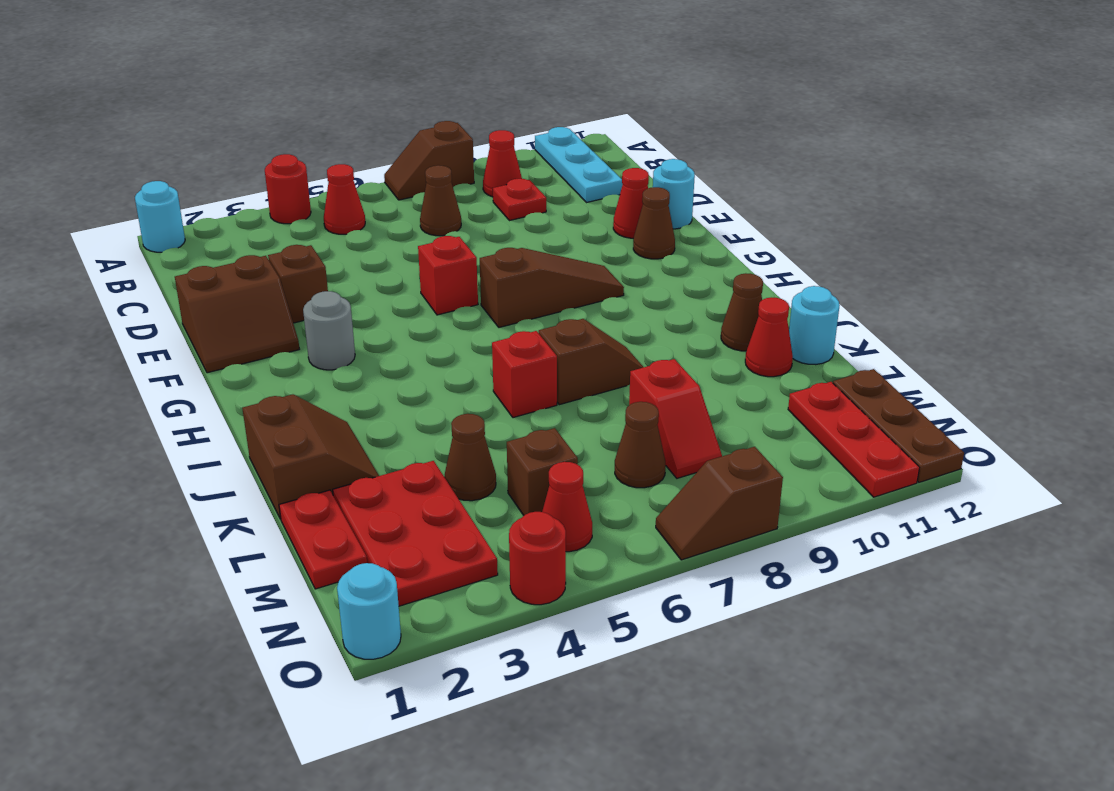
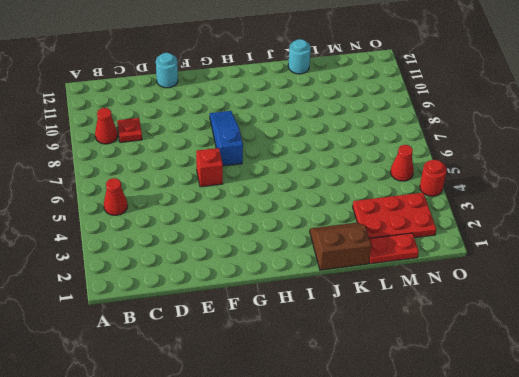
blue 1x3 slope [210,111,243,166] -> brown 1x3 slope [480,248,624,327]
none -> cyan 1x1 round brick [135,181,185,252]
none -> red 1x1 round brick [265,154,311,224]
none -> brown 1x2 slope [384,121,474,200]
none -> cyan 1x3 plate [535,127,622,203]

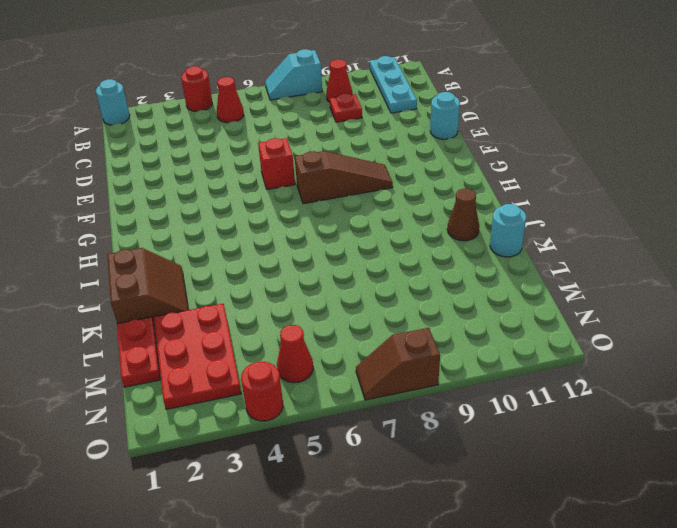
cyan 1x2 slope [265,49,322,100] -> brown 1x2 slope [384,121,474,200]
none -> brown 1x1 cone [420,165,461,236]
none -> brown 2x2 slope [175,255,299,373]
none -> brown 1x1 brick [268,245,328,323]
none -> red 1x1 cone [613,168,649,238]

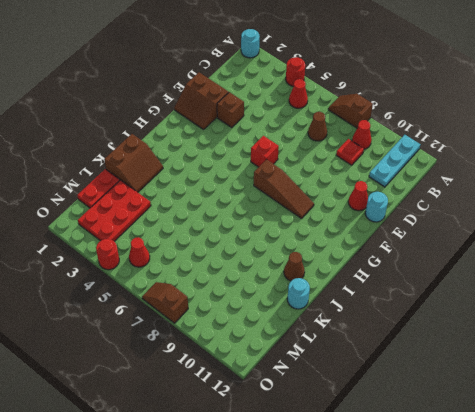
none -> brown 1x1 cone [633,187,675,259]
none -> grey 1x1 round brick [303,291,355,370]
none -> red 1x1 brick [492,331,557,418]
none -> brown 1x2 slope [539,319,643,405]

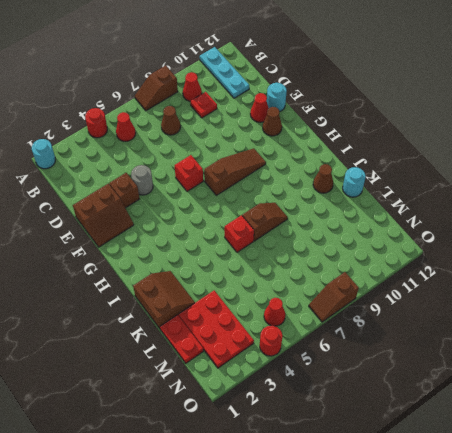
grey 1x1 round brick [131,165,153,195] -> grey 1x1 round brick moved to [303,291,355,370]
none -> red 1x1 cone [745,297,793,377]
none -> brown 1x1 cone [444,414,496,501]
none -> red 1x2 slope [629,359,722,478]
none -> brown 1x1 brick [507,428,578,515]

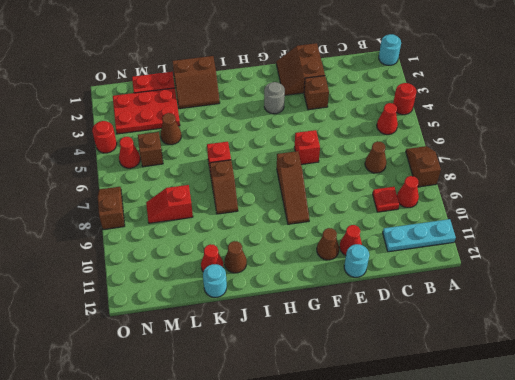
none -> brown 1x1 cone [615,402,666,488]
none -> red 1x3 plate [788,382,920,497]
none -> brown 1x3 plate [833,369,964,482]
none -> cyan 1x1 round brick [337,563,401,659]

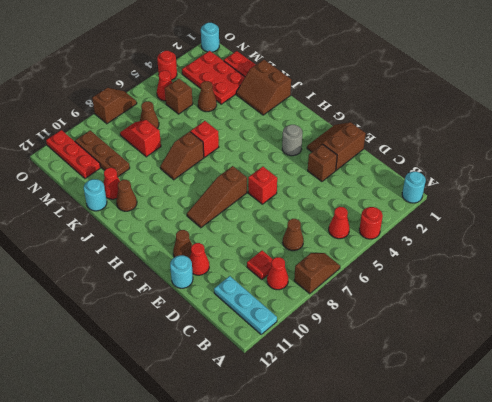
brown 1x3 plate [75,130,130,176] -> brown 1x3 plate moved to [833,369,964,482]

